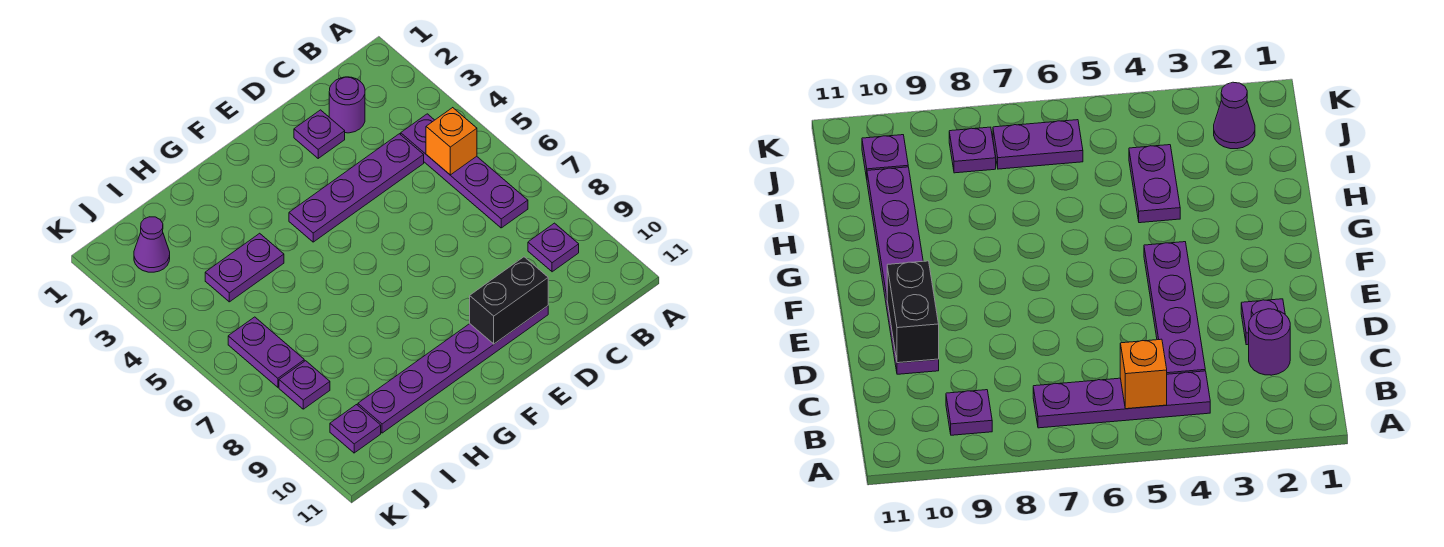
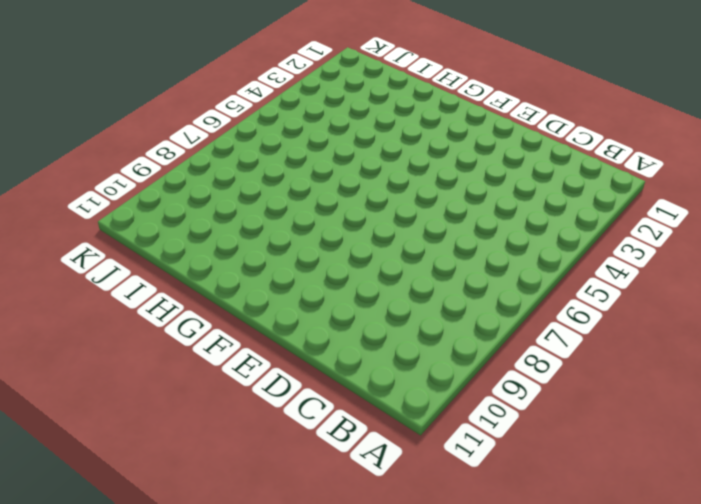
none -> purple 1x4 plate [401,114,528,228]
none -> purple 1x1 plate [528,223,579,272]
none -> purple 1x1 round brick [329,77,365,133]

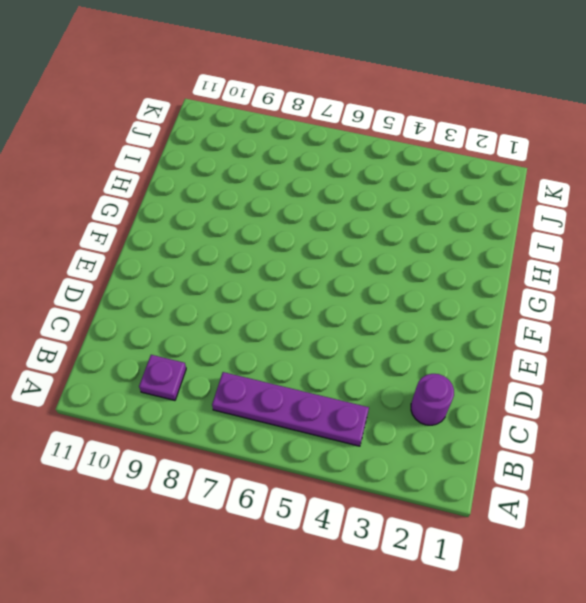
none -> purple 1x4 plate [289,134,424,242]
none -> purple 1x1 plate [294,110,345,158]
none -> purple 1x6 plate [358,306,548,433]

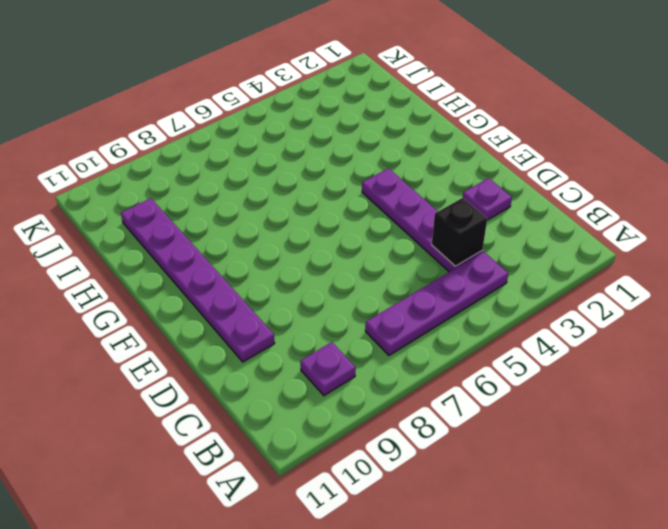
black 1x1 brick [432,198,487,266] -> none
none -> purple 1x1 round brick [329,77,365,133]
none -> purple 1x2 plate [205,233,284,302]
none -> purple 1x1 cone [134,217,170,272]

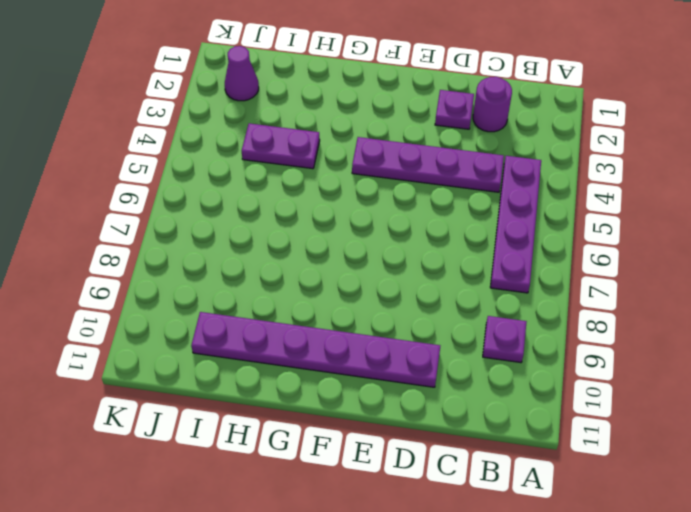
none -> purple 1x2 plate [228,317,304,387]
none -> purple 1x1 plate [279,361,330,409]
none -> purple 1x1 plate [330,405,381,453]

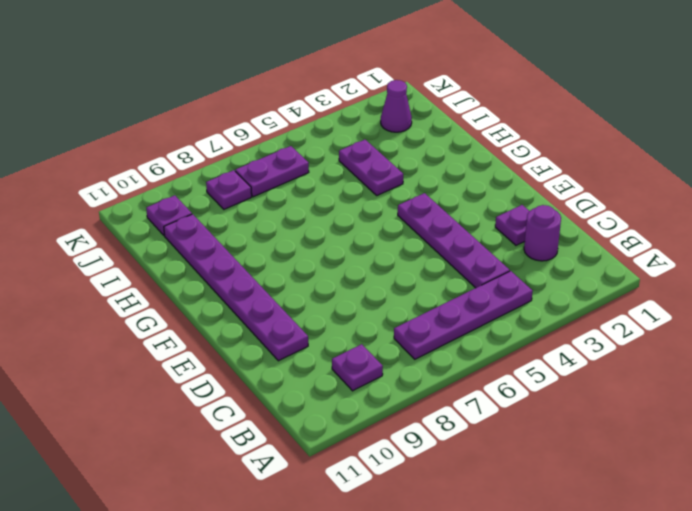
none -> orange 1x1 brick [426,108,477,175]
none -> black 1x2 brick [470,257,548,344]

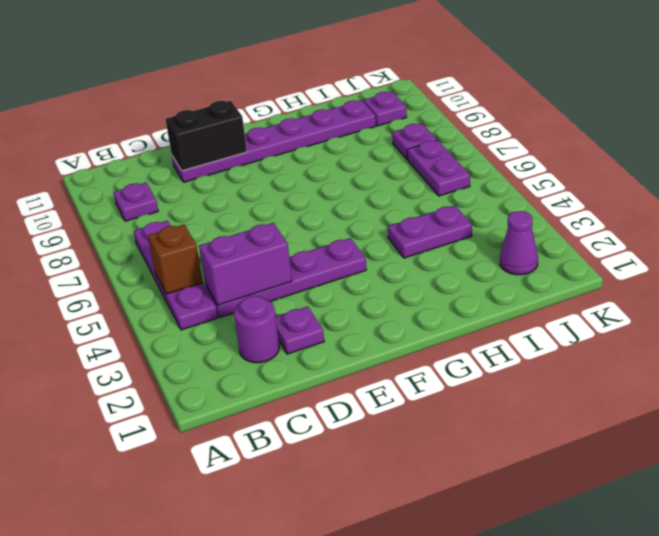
brown 1x1 brick [148,225,203,294] -> orange 1x1 brick [426,108,477,175]
purple 1x2 brick [199,223,292,305] -> none

